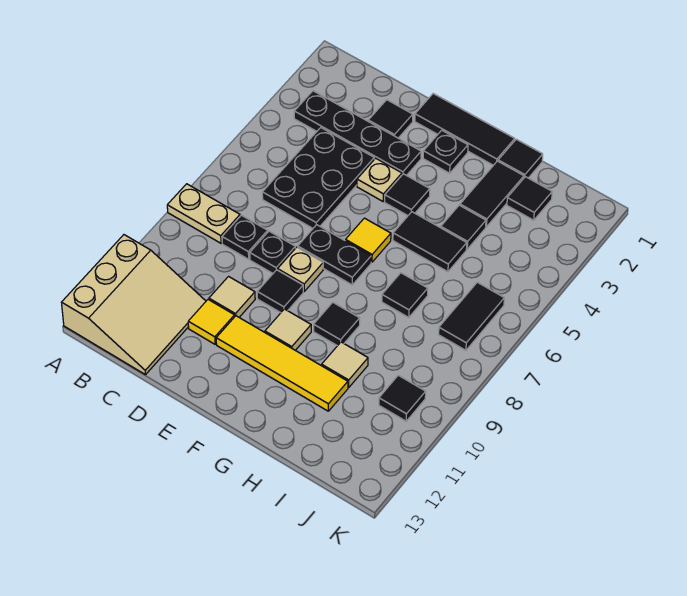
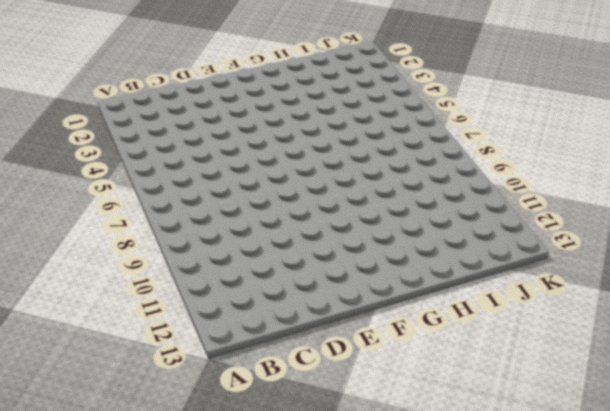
none -> tan 1x2 plate [167,184,240,243]
none -> tan 3x3 slope [61,235,206,375]
none -> black 1x4 plate [294,91,421,176]

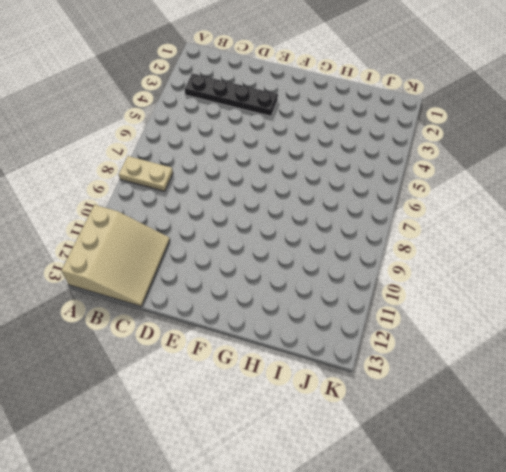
none -> black 2x3 plate [262,128,374,228]
none -> black 1x1 plate [222,215,268,259]
none -> black 1x1 tile [368,100,413,138]

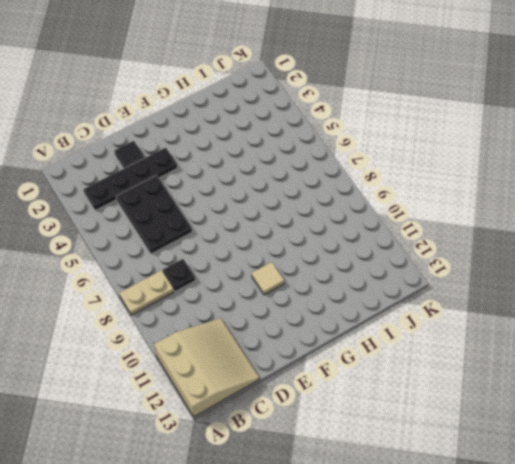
none -> black 1x1 plate [250,231,295,273]
none -> tan 1x1 tile [209,277,255,317]
none -> yellow 1x1 tile [188,300,235,344]

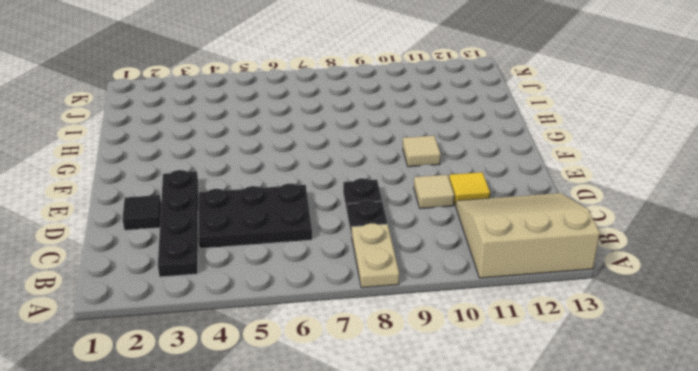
none -> black 1x3 tile [415,94,515,165]
none -> tan 1x1 plate [357,158,402,201]
none -> black 1x2 plate [298,225,371,285]

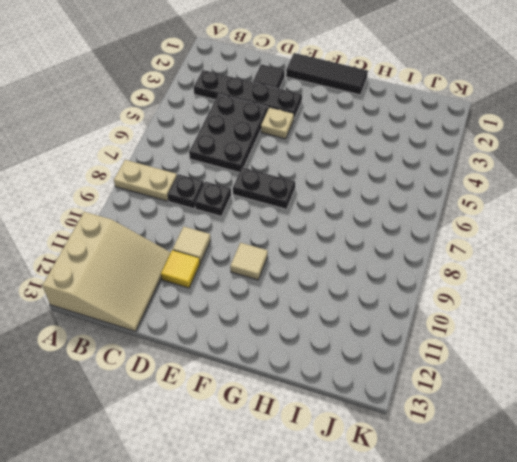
none -> tan 1x1 plate [278,247,323,291]
none -> black 1x1 tile [257,270,303,313]
none -> yellow 1x4 tile [216,316,348,411]

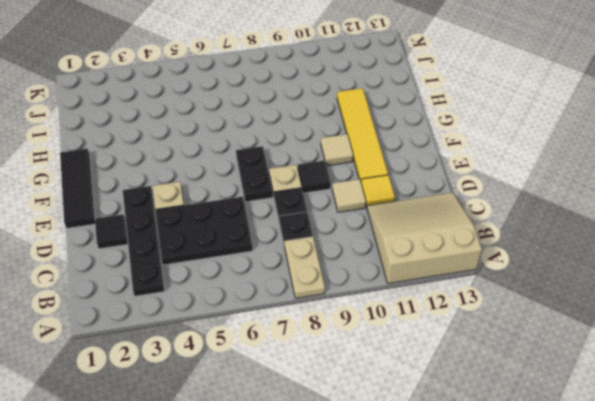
none -> black 1x1 plate [423,130,468,173]
none -> black 1x1 tile [385,174,430,216]
none -> yellow 1x1 tile [345,218,391,262]

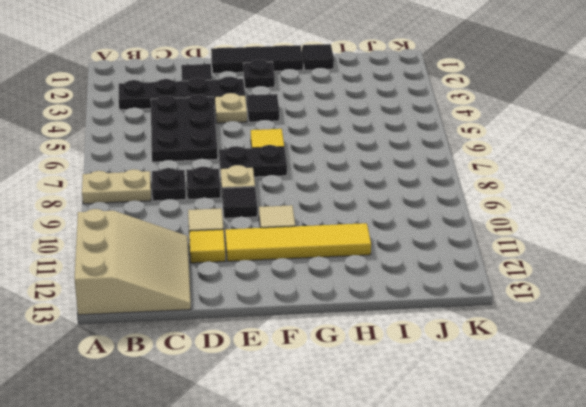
none -> black 1x2 tile [393,212,467,272]
none -> black 1x1 tile [314,302,360,346]
none -> black 1x2 tile [460,161,524,227]

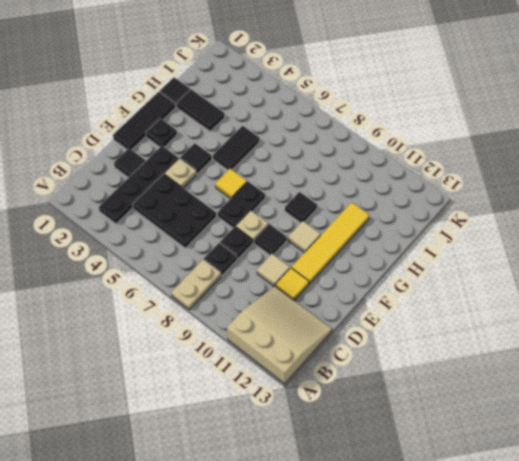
none -> black 1x1 tile [441,205,486,249]
none -> black 1x1 tile [382,273,428,317]
none -> tan 1x1 tile [322,342,368,387]

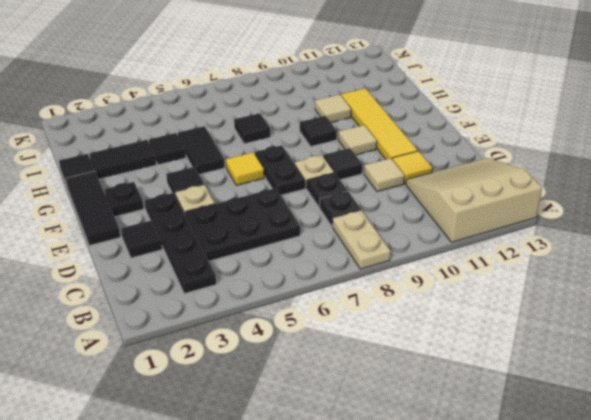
none -> black 1x1 tile [507,177,552,220]
none -> black 1x2 tile [439,282,504,350]
none -> black 1x1 tile [379,375,426,421]

